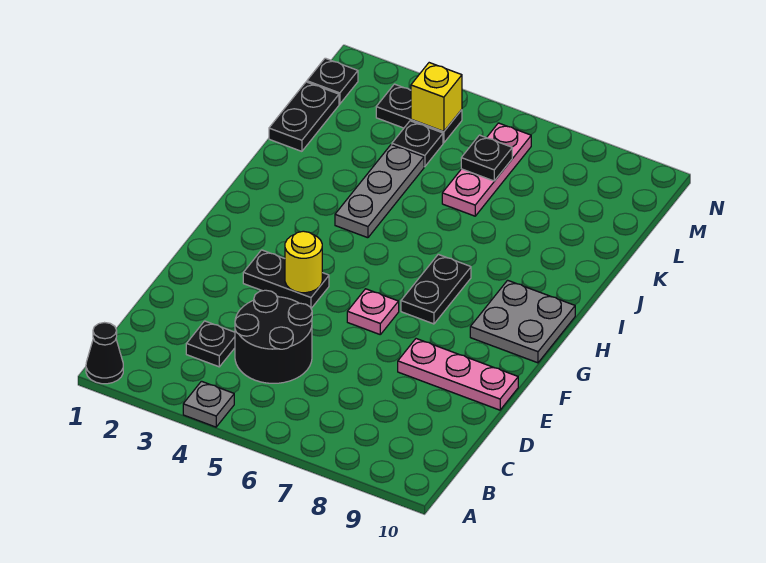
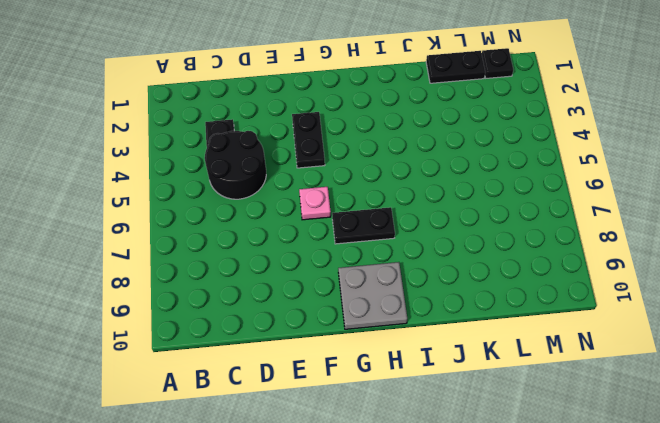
none -> black 1x1 cone [86,323,123,384]
none -> grey 1x1 plate [183,381,234,427]
none -> pink 1x3 plate [398,339,518,410]

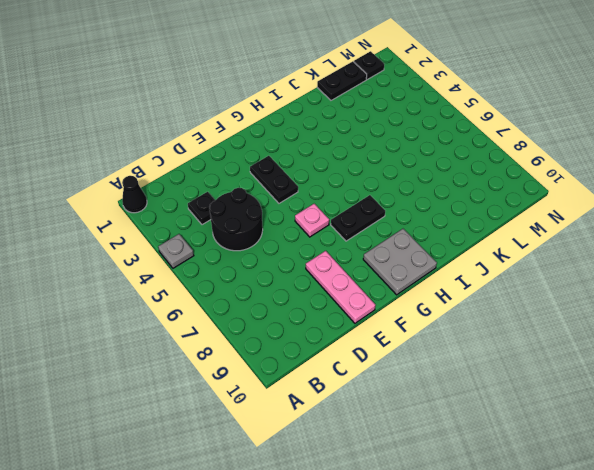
none -> grey 1x3 plate [335,145,424,238]
none -> pink 1x3 plate [442,123,531,216]
none -> black 1x1 plate [392,121,443,167]

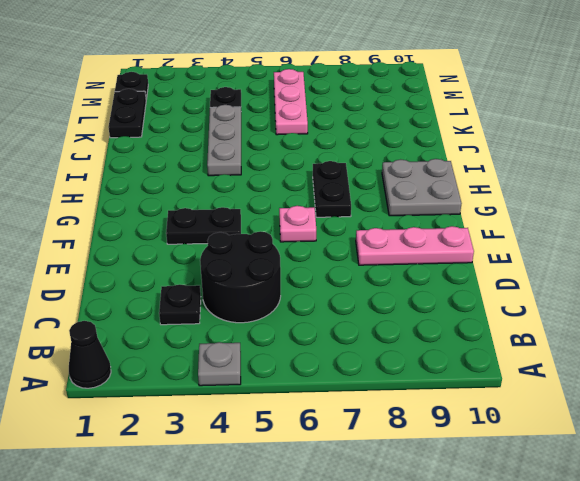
none -> black 1x2 plate [376,84,462,143]
none -> yellow 1x1 round brick [285,231,322,293]
none -> black 1x1 plate [461,135,512,181]

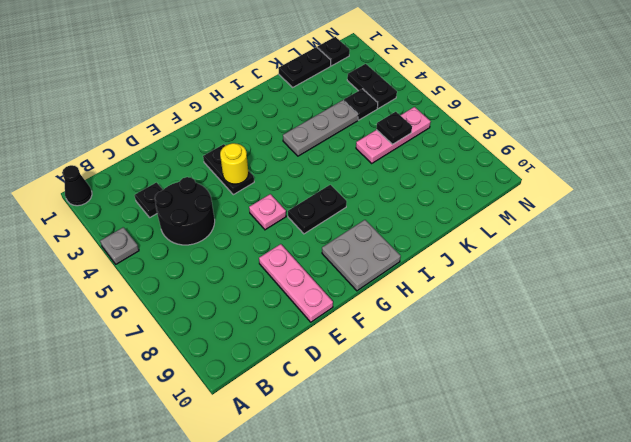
none -> yellow 1x1 brick [411,63,462,132]

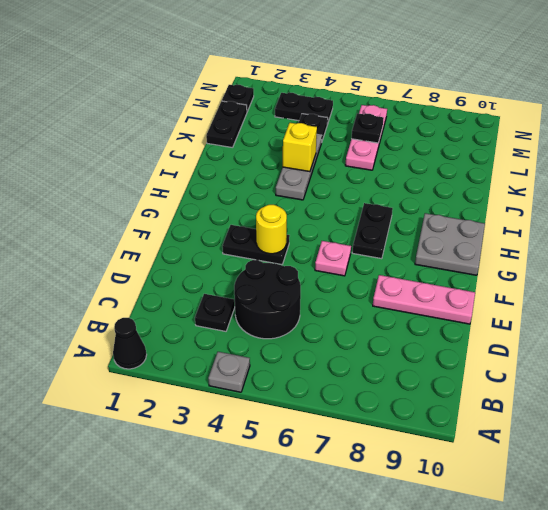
yellow 1x1 brick [283,123,317,172] -> yellow 1x1 brick moved to [411,63,462,132]

